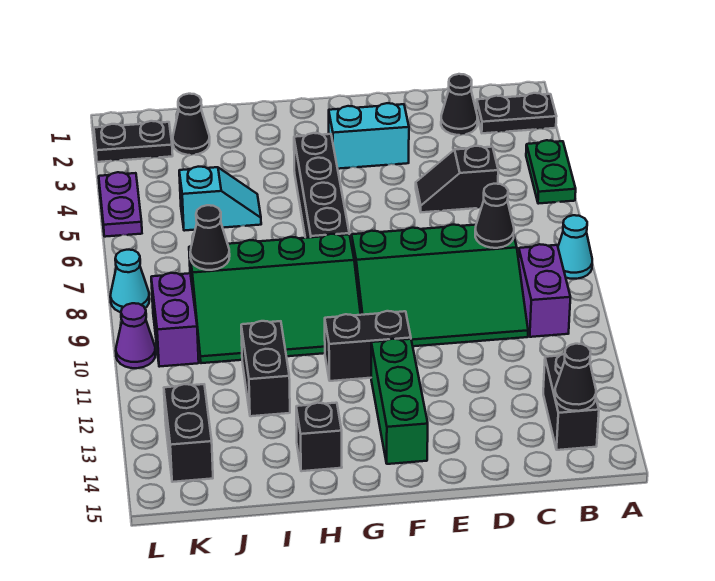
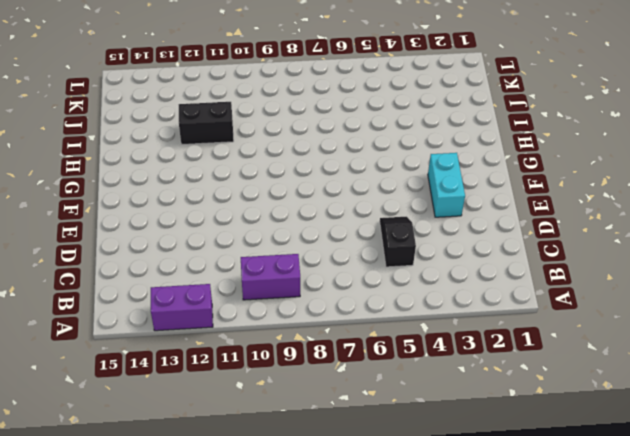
purple 1x2 brick [151,284,213,331] -> purple 1x2 brick moved to [151,273,199,367]
none -> black 1x2 plate [476,93,556,133]
none -> green 1x2 plate [526,140,576,204]
none -> cyan 1x1 cone [558,215,592,279]

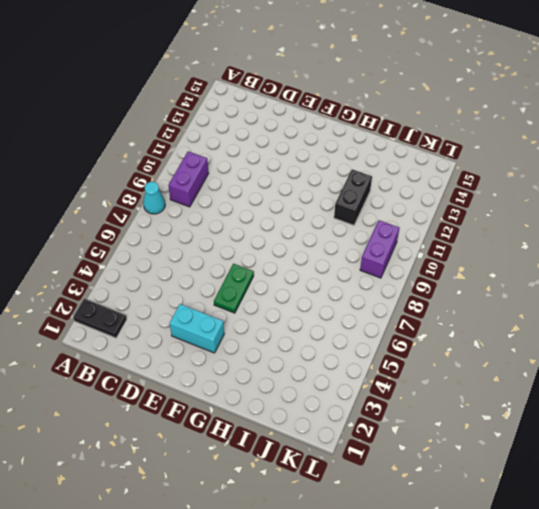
green 1x2 plate [214,264,254,313] -> green 1x2 plate moved to [526,140,576,204]
none -> black 1x2 brick [543,354,599,450]
none -> black 1x1 cone [441,74,477,135]
none -> black 1x2 slope [416,146,498,212]

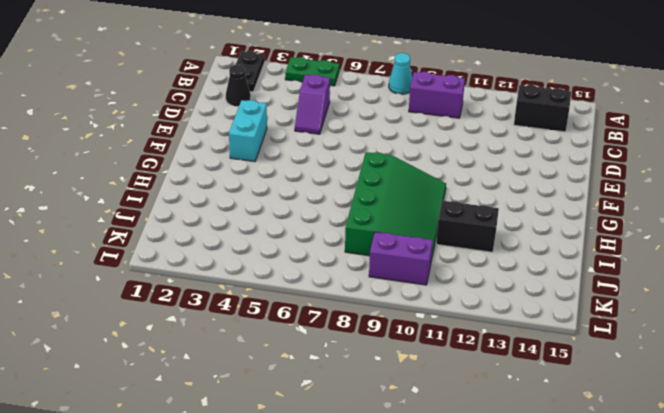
purple 1x2 slope [295,74,330,134] -> black 1x2 slope [416,146,498,212]
none -> green 3x4 slope [352,225,528,346]
none -> black 1x2 brick [325,311,411,381]
none -> green 1x3 brick [371,339,428,464]

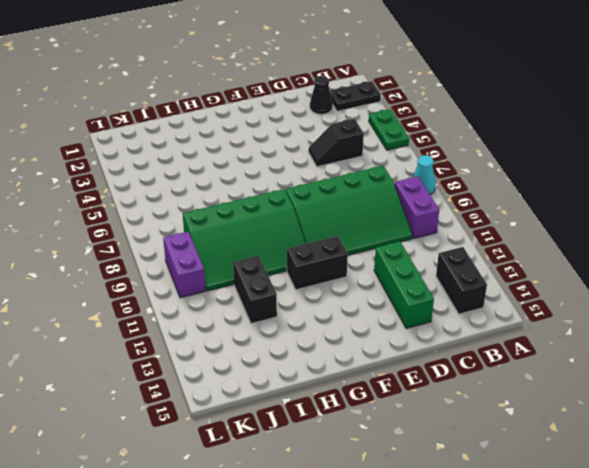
green 1x3 brick [374,241,434,329] -> green 1x3 brick moved to [371,339,428,464]
none -> cyan 1x2 brick [329,103,409,169]
none -> black 1x4 brick [294,133,349,238]
none -> black 1x1 brick [296,403,342,471]

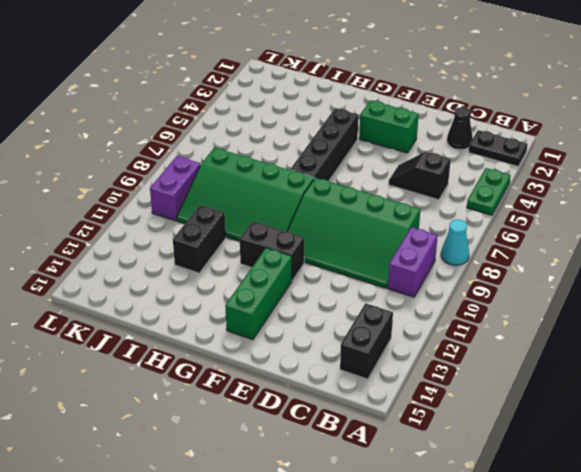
green 1x2 brick [359,100,419,153] -> cyan 1x2 brick [329,103,409,169]
none -> black 1x1 brick [296,403,342,471]
none -> cyan 1x2 slope [179,167,261,231]
none -> black 1x1 cone [173,94,210,155]

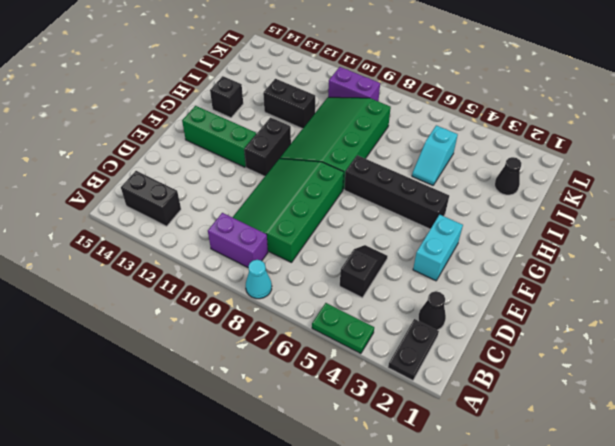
none -> black 1x2 plate [94,121,173,162]
none -> black 1x2 brick [164,384,213,482]
none -> purple 1x2 plate [99,172,142,237]

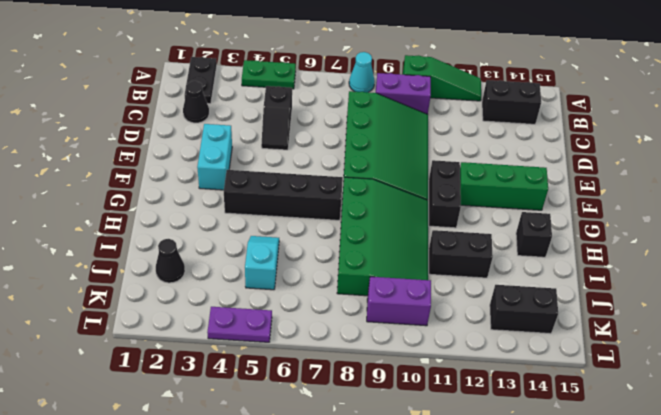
green 1x3 slope [403,55,481,101] -> none
none -> black 1x2 plate [94,121,173,162]
none -> cyan 1x1 cone [110,250,150,312]
none -> purple 1x1 cone [116,303,156,368]

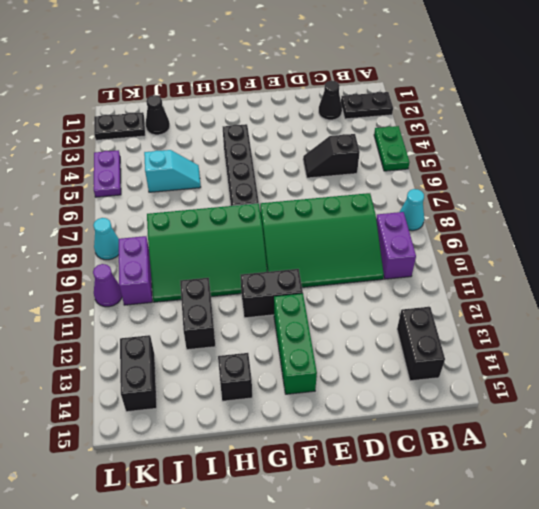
none -> cyan 1x2 brick [329,103,409,169]
none -> black 1x1 cone [555,344,596,411]
none -> black 1x1 cone [475,184,514,248]

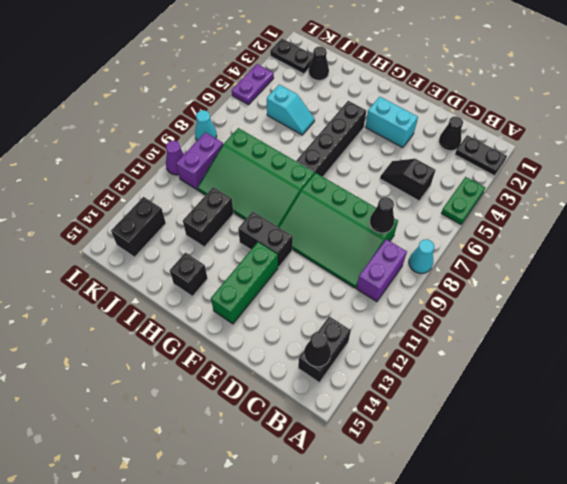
none -> black 1x1 cone [190,205,230,270]

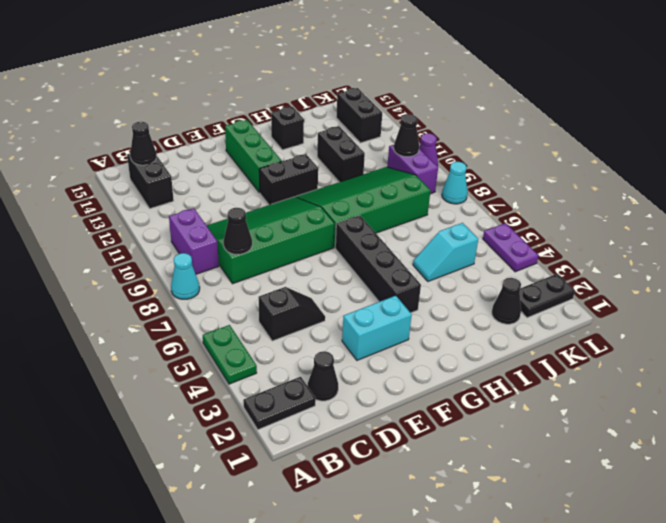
black 1x1 cone [394,114,419,157] -> black 1x1 cone moved to [190,205,230,270]

